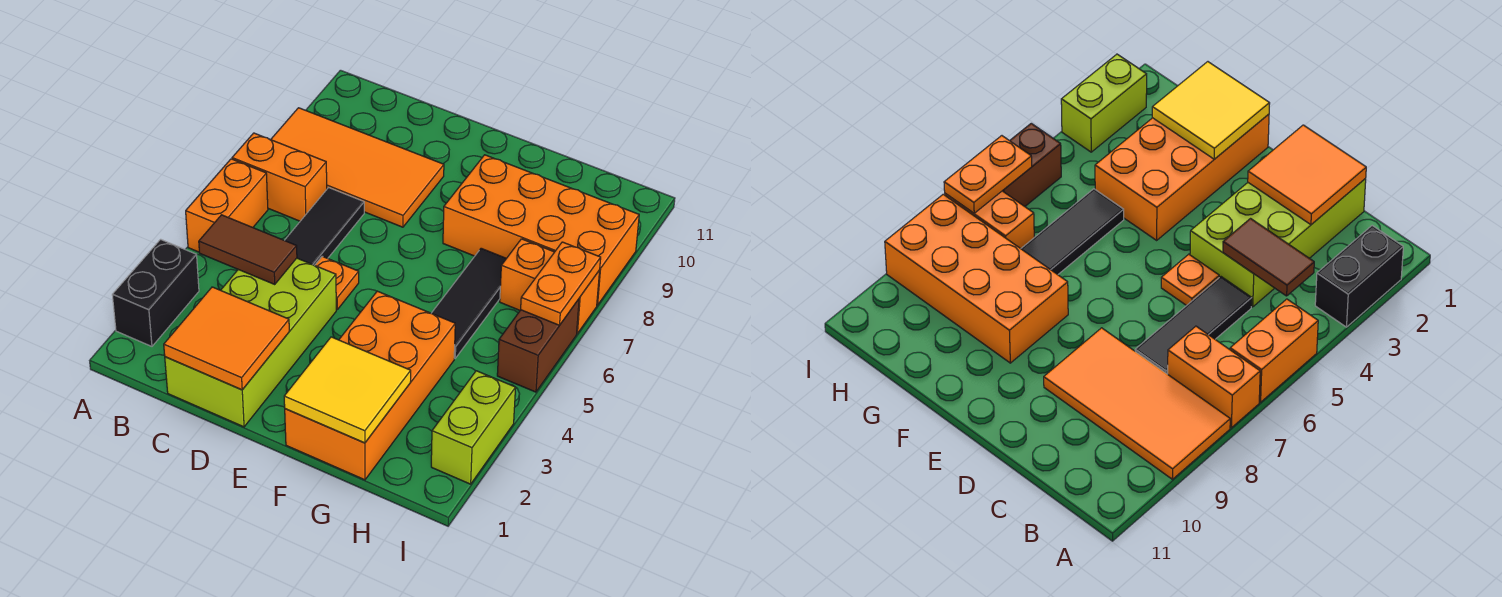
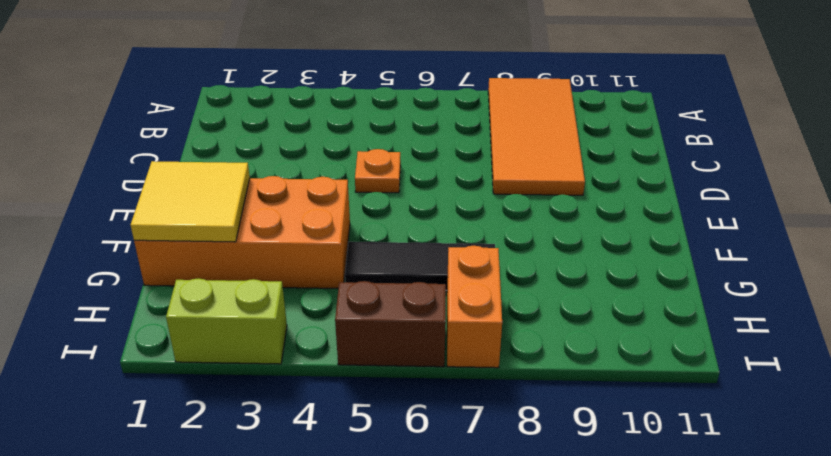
none -> black 1x2 brick [112,239,199,346]
none -> orange 1x2 brick [186,159,268,252]
none -> orange 1x2 brick [232,133,327,221]

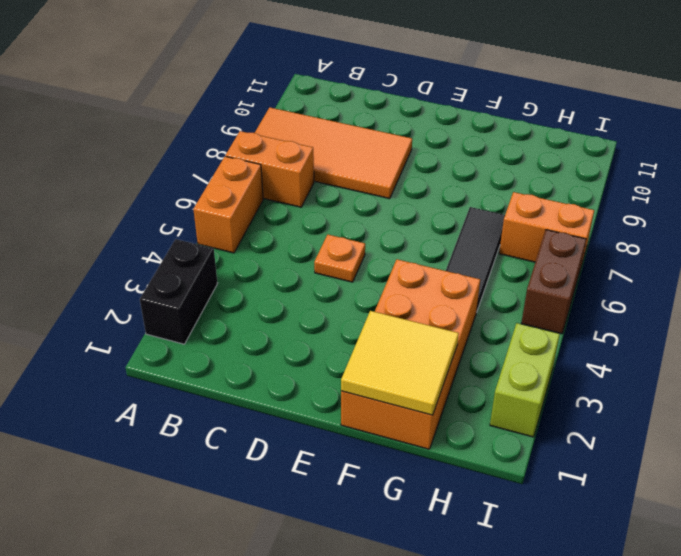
none -> lime 2x4 brick [165,258,336,427]
none -> black 1x3 tile [285,188,364,265]
none -> orange 2x4 brick [443,155,639,305]

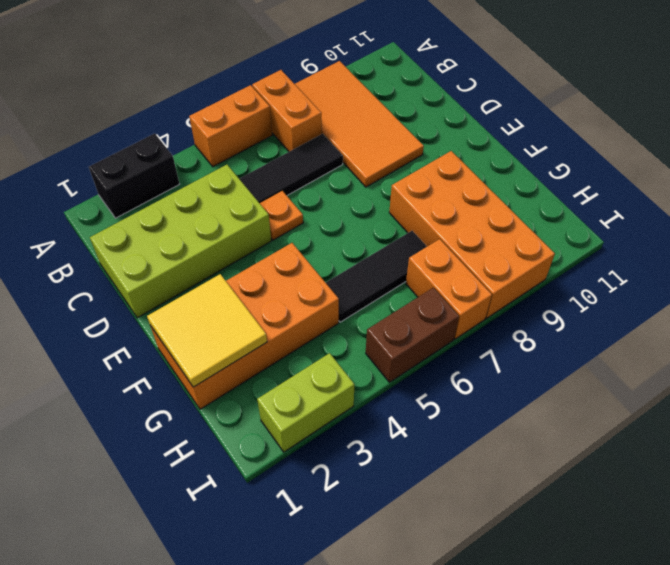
none -> brown 1x2 tile [199,215,297,284]
none -> orange 2x2 tile [164,287,289,390]
none -> orange 1x2 plate [521,242,601,325]

